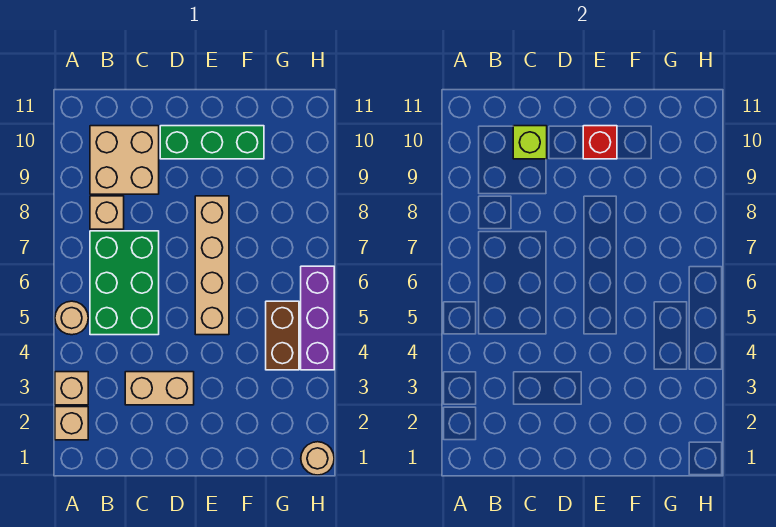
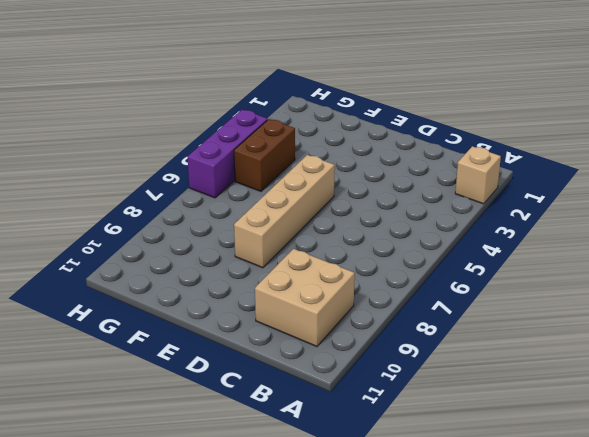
none -> tan 1x1 brick [55,372,88,405]
none -> tan 1x1 round brick [55,301,88,335]
none -> green 2x3 brick [90,231,159,335]

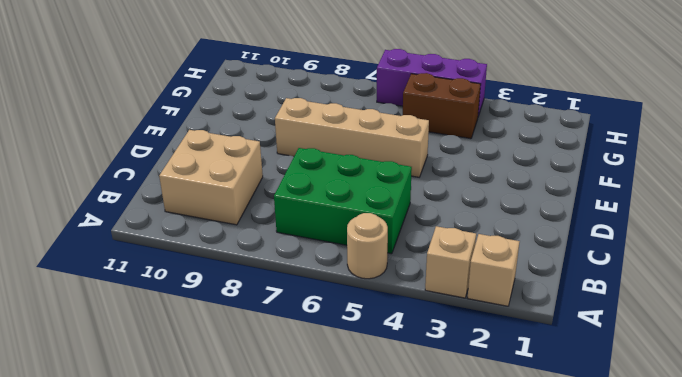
none -> tan 1x1 brick [90,196,124,229]
none -> tan 1x2 brick [125,372,194,405]
none -> green 1x3 brick [160,126,264,159]

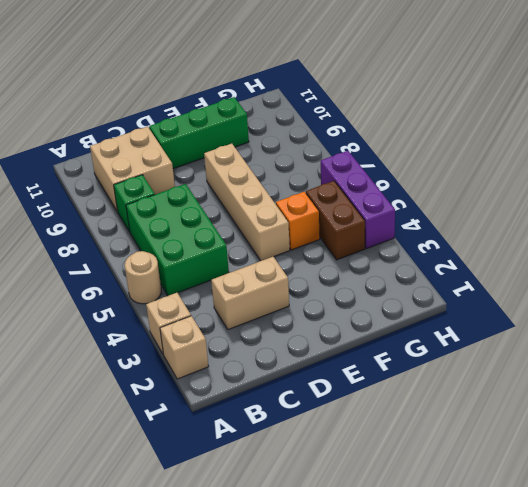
green 1x1 brick [114,175,155,232] -> tan 1x1 brick [90,196,124,229]
orange 1x1 brick [276,192,320,250] -> none
none -> tan 1x1 round brick [301,442,334,475]
none -> lime 1x1 brick [513,126,547,159]
none -> red 1x1 brick [583,126,617,159]

